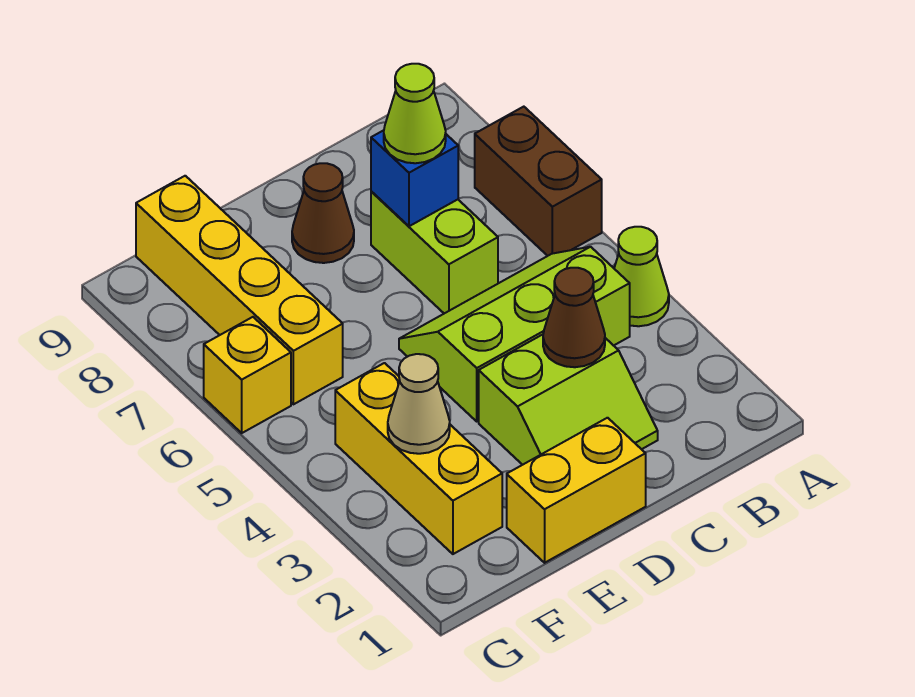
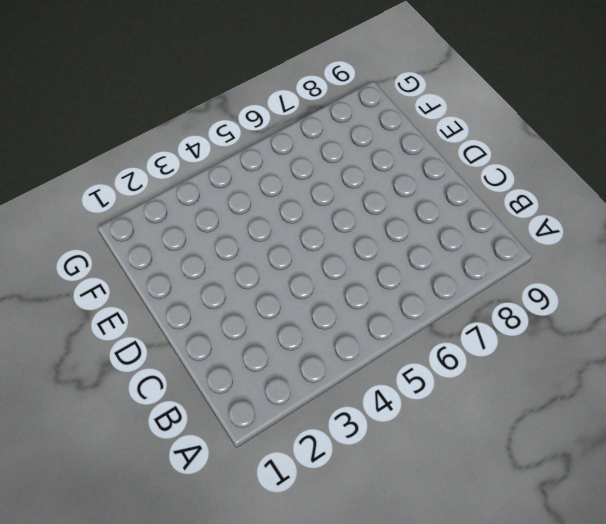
none -> lime 1x1 cone [614,227,669,326]
none -> brown 1x2 brick [475,107,602,256]
none -> lime 2x3 slope [399,247,630,421]

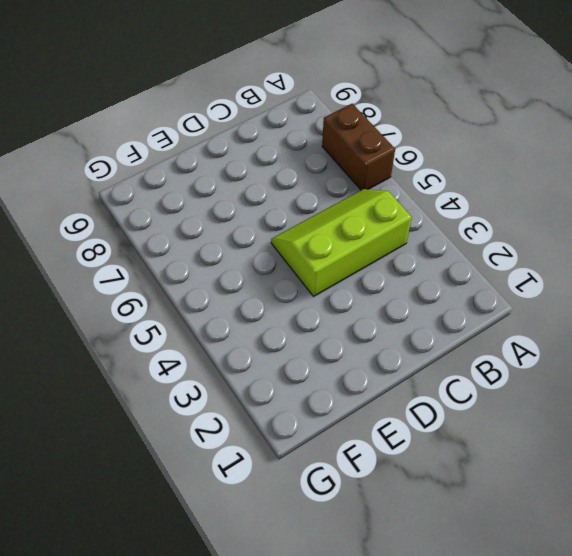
none -> lime 1x1 cone [614,227,669,326]
none -> lime 2x2 slope [479,335,658,465]
none -> lime 1x2 brick [371,192,498,313]

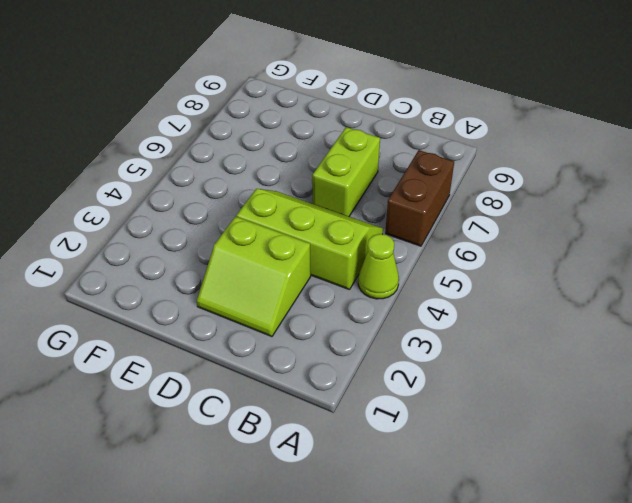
none -> yellow 1x2 brick [507,418,646,563]
none -> brown 1x1 cone [292,163,354,263]
none -> yellow 1x3 brick [335,363,502,554]

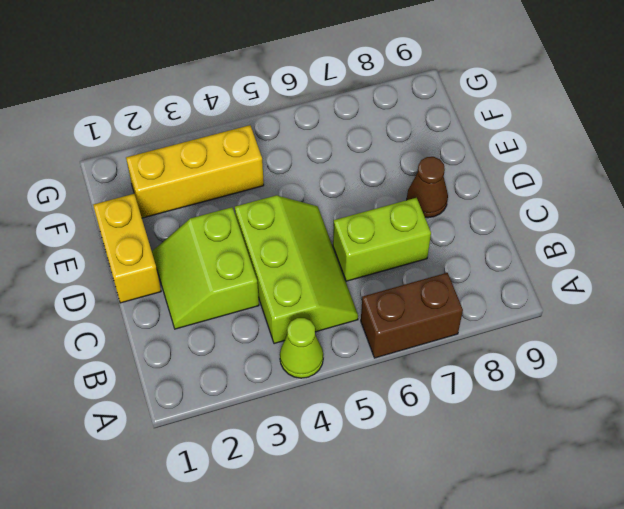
none -> yellow 1x4 brick [136,176,343,404]
none -> yellow 1x1 brick [204,317,291,433]
none -> brown 1x1 cone [543,268,605,367]

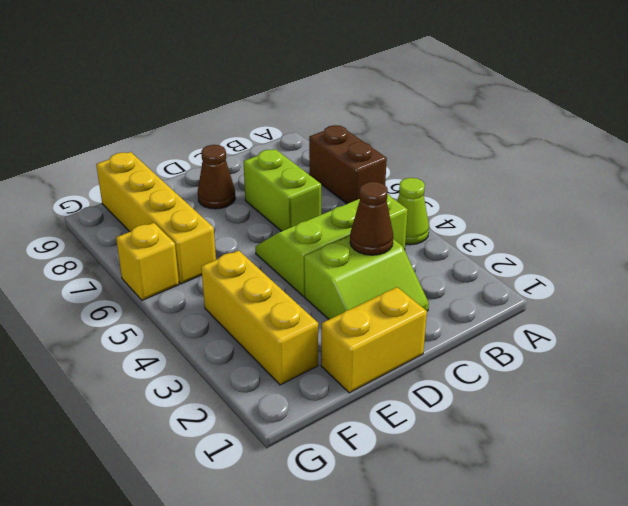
none -> blue 1x1 brick [371,130,458,226]
none -> tan 1x1 cone [388,354,450,454]
none -> lime 1x1 cone [384,64,446,163]

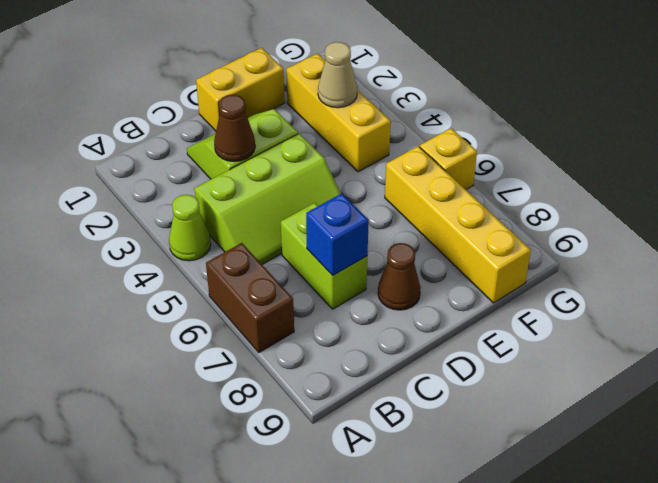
none -> lime 1x1 cone [384,64,446,163]

